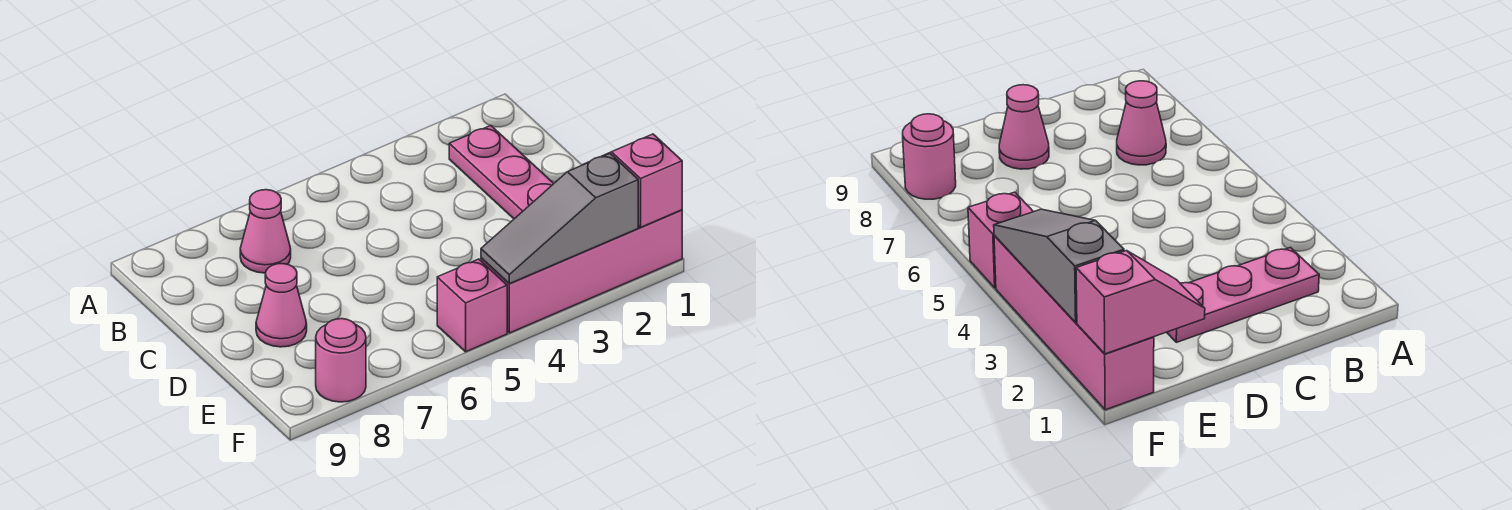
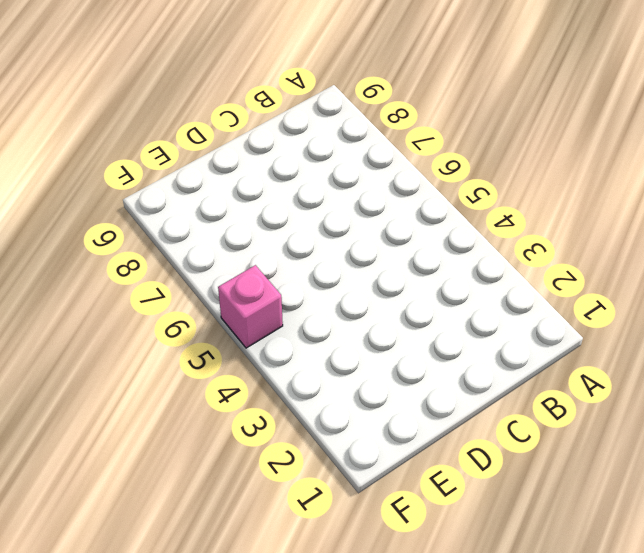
none -> pink 1x3 plate [449,126,554,219]
none -> pink 1x1 cone [240,190,291,273]

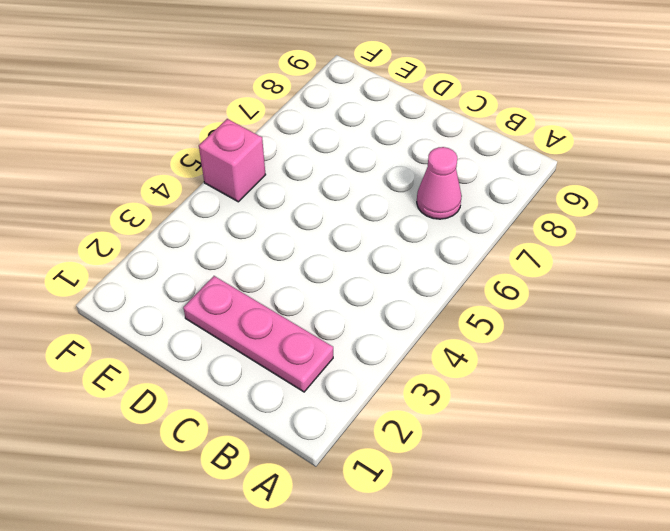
none -> pink 1x1 cone [256,264,307,347]
none -> pink 1x4 brick [481,210,682,333]

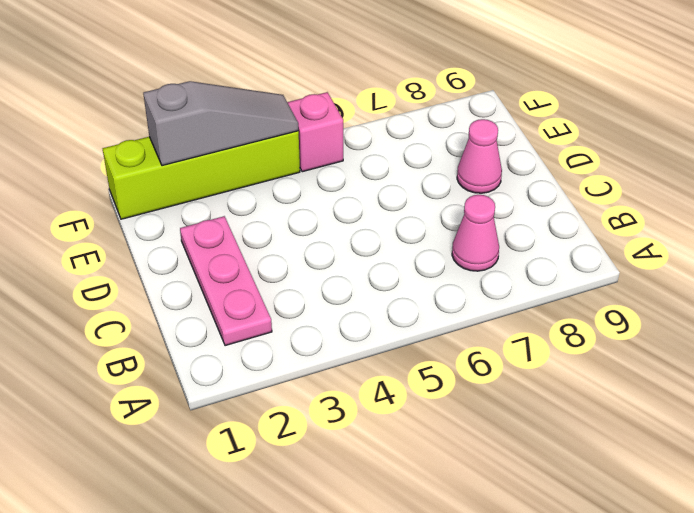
lime 1x4 brick [103,131,300,219] -> pink 1x4 brick [481,210,682,333]
none -> pink 1x1 round brick [316,319,366,402]
none -> pink 1x2 slope [583,134,682,227]

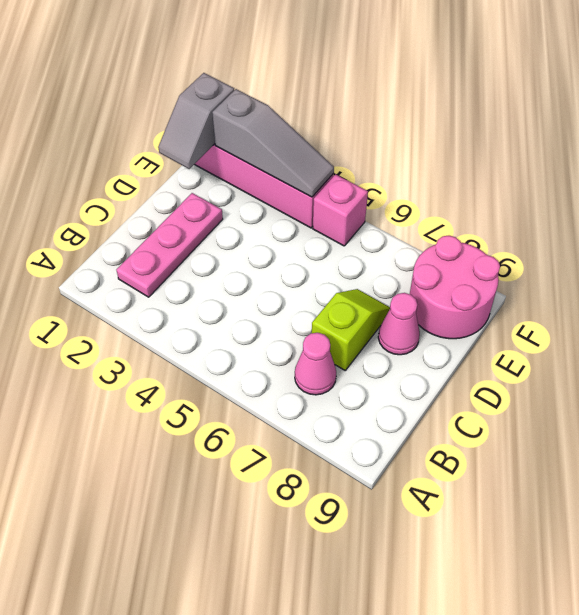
lime 1x2 slope [312,289,390,370] -> none
grey 1x2 slope [158,73,234,169] -> pink 1x2 slope [583,134,682,227]
pink 2x2 round brick [410,236,500,339] -> pink 1x1 round brick [316,319,366,402]

